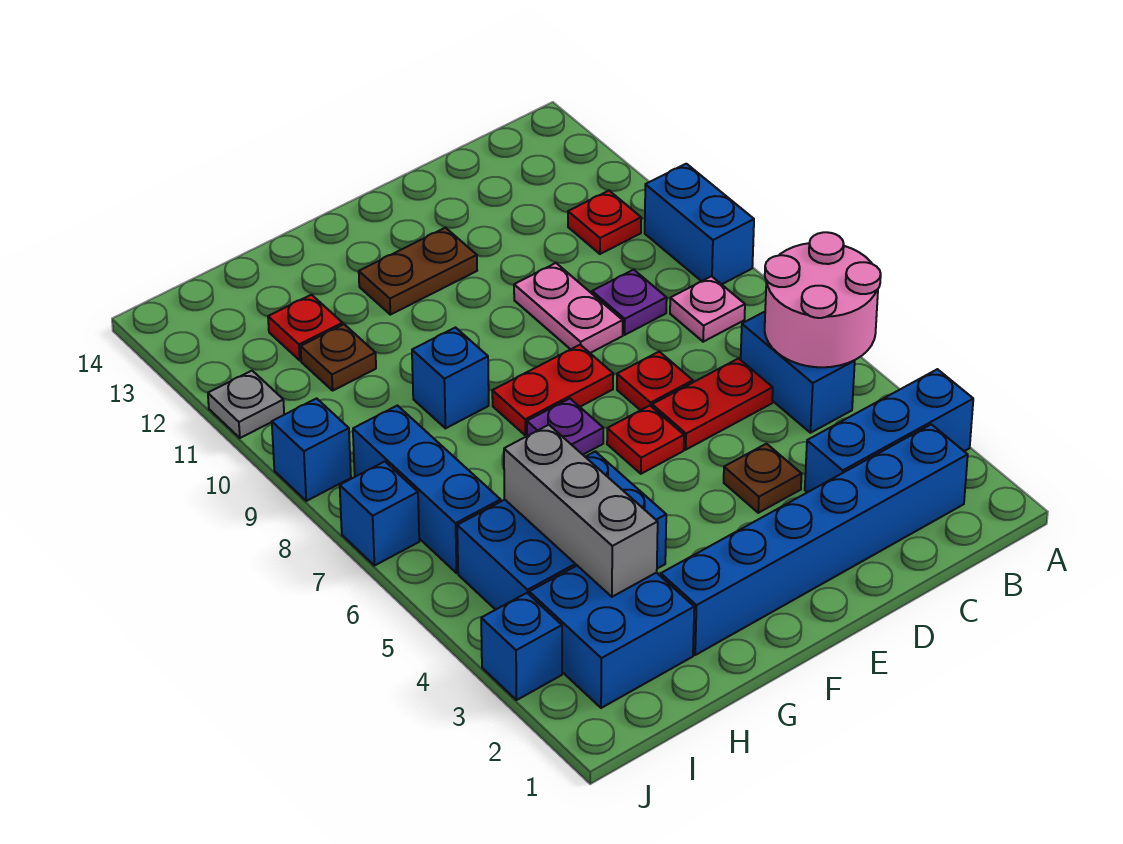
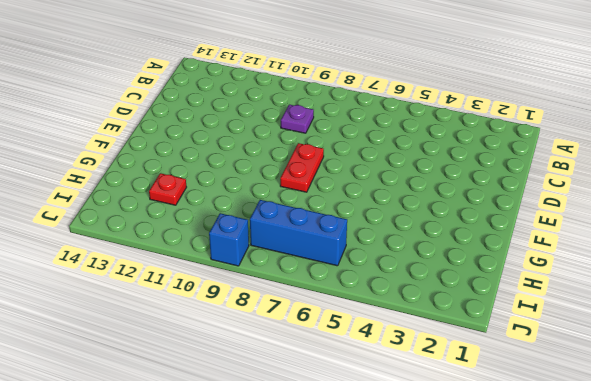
none -> blue 1x3 brick [805,369,973,492]
none -> blue 1x2 brick [645,164,754,284]
none -> blue 1x6 brick [661,424,968,655]

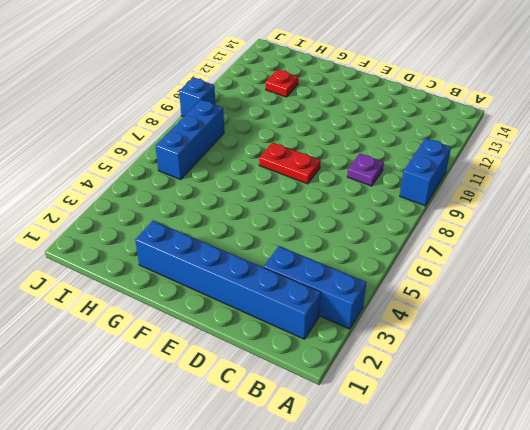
none -> blue 1x2 brick [741,312,855,433]
none -> pink 1x1 plate [670,276,745,342]
none -> red 1x1 plate [568,191,641,254]

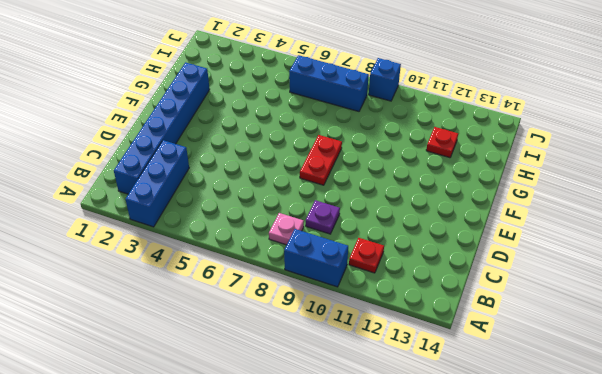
none -> blue 1x2 brick [741,312,855,433]
none -> red 1x2 plate [652,358,773,450]
none -> brown 1x1 plate [724,444,802,513]

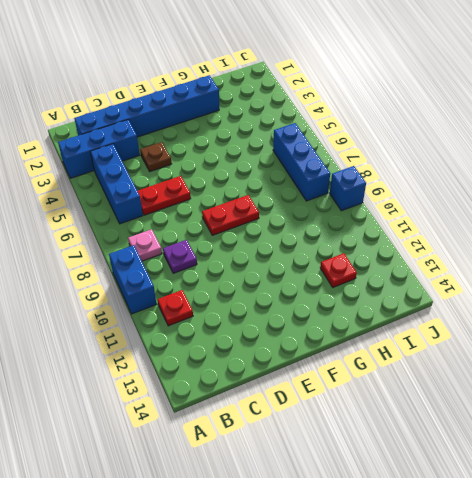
blue 1x3 brick [90,144,143,224] -> blue 1x2 brick [741,312,855,433]
none -> red 1x1 plate [617,352,693,410]
none -> pink 1x2 plate [514,263,623,353]
none -> red 1x1 plate [607,406,684,474]

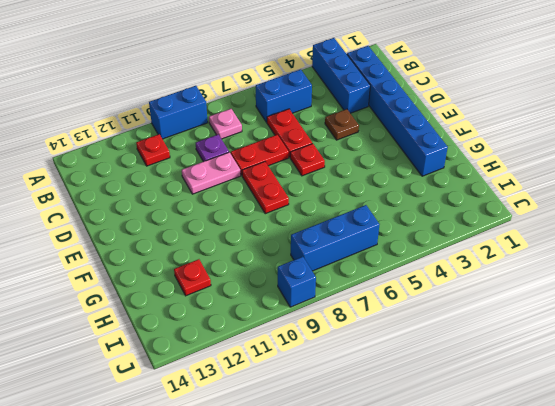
red 1x2 plate [231,135,289,175] -> red 1x1 plate [617,352,693,410]
none -> brown 1x2 plate [359,228,477,315]
none -> purple 1x1 plate [527,399,603,455]
none -> blue 2x3 brick [457,451,666,610]

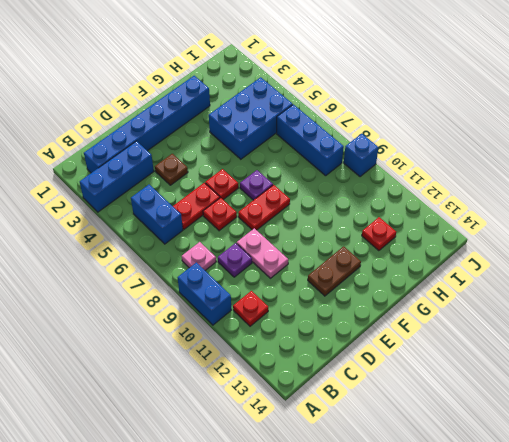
none -> blue 1x1 brick [412,328,489,428]
none -> blue 2x2 brick [529,566,694,708]
none -> brown 1x1 plate [301,324,376,390]

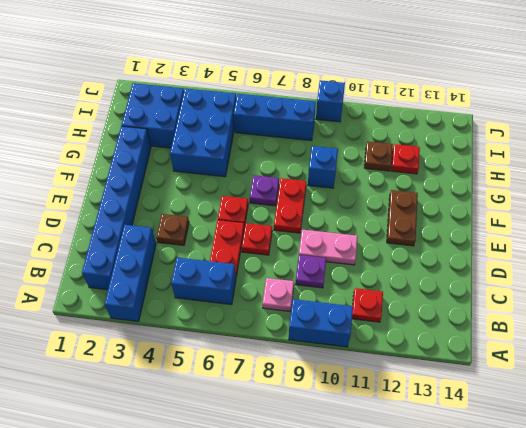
none -> blue 1x1 brick [481,593,562,700]
none -> blue 1x1 brick [340,462,419,566]
none -> grey 1x1 plate [208,371,284,438]

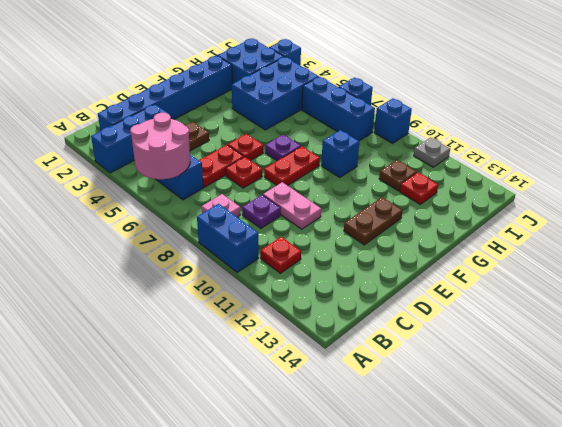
none -> grey 1x3 brick [504,425,658,597]

